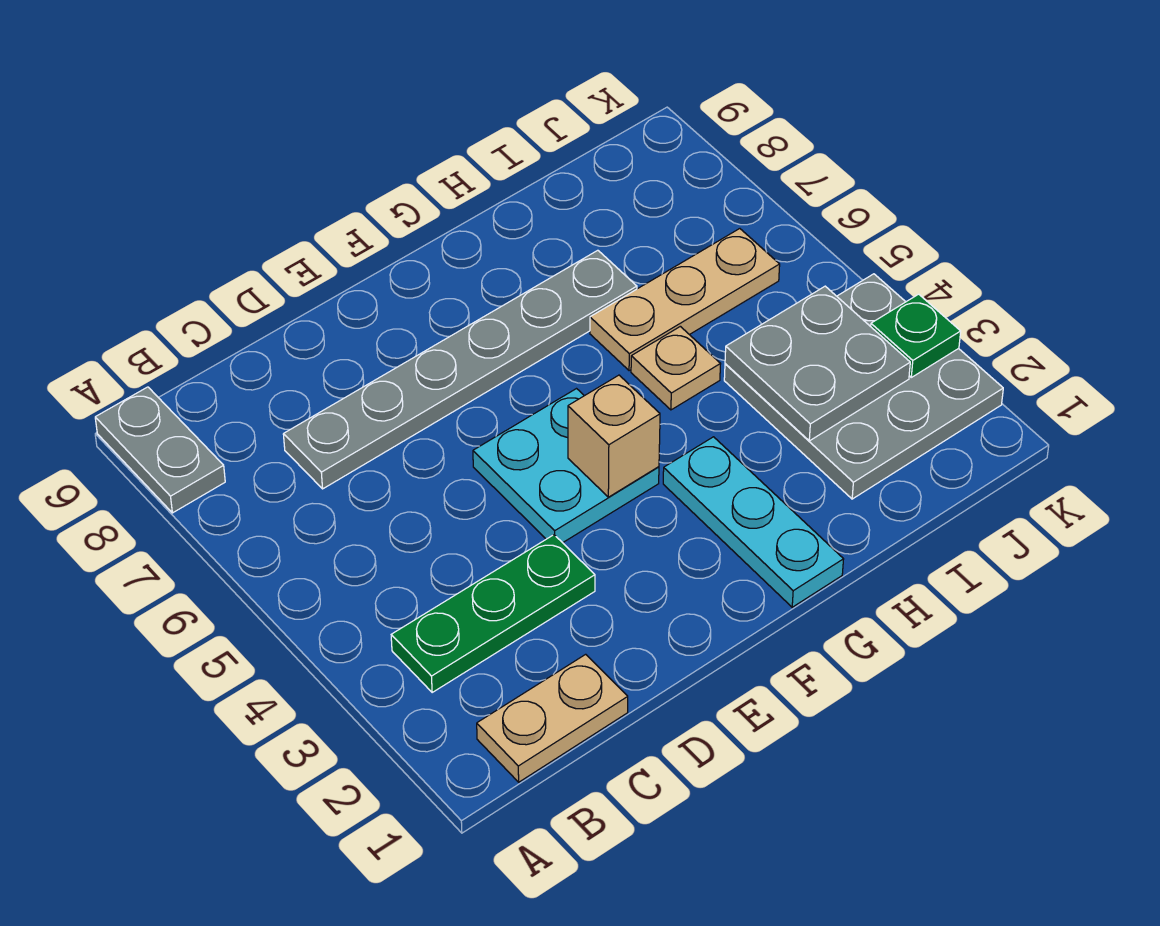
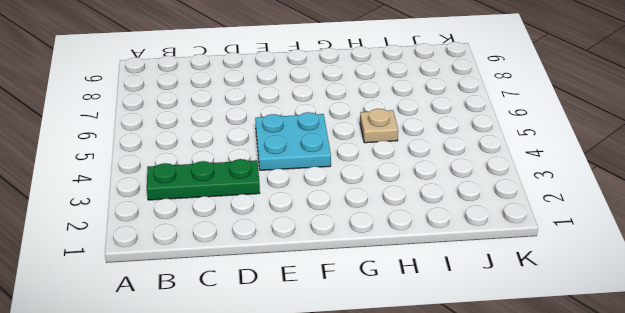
none -> grey 1x2 plate [95,387,225,513]
none -> tan 1x2 plate [477,654,628,782]
none -> grey 1x6 plate [283,250,637,489]

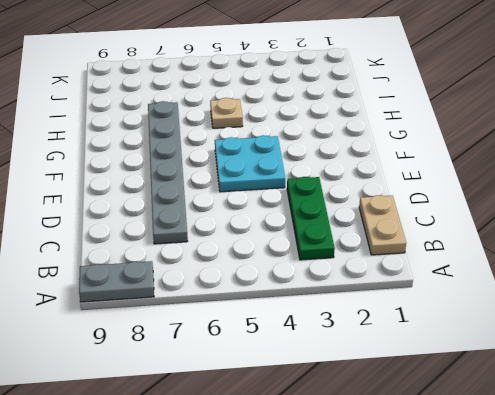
none -> cyan 1x3 plate [663,437,844,607]
none -> tan 1x3 plate [590,229,780,371]
none -> grey 3x3 plate [724,274,1003,499]

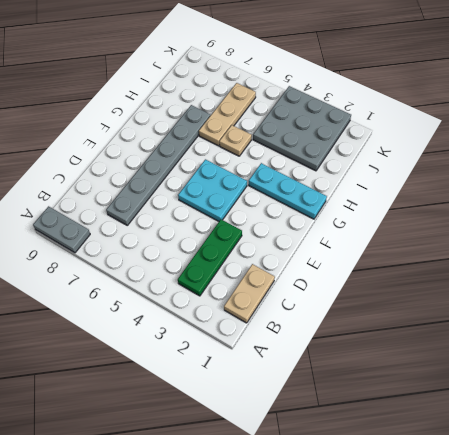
none -> tan 1x1 brick [568,375,660,497]
none -> grey 2x2 plate [725,286,910,441]
none -> green 1x1 plate [871,294,961,377]

